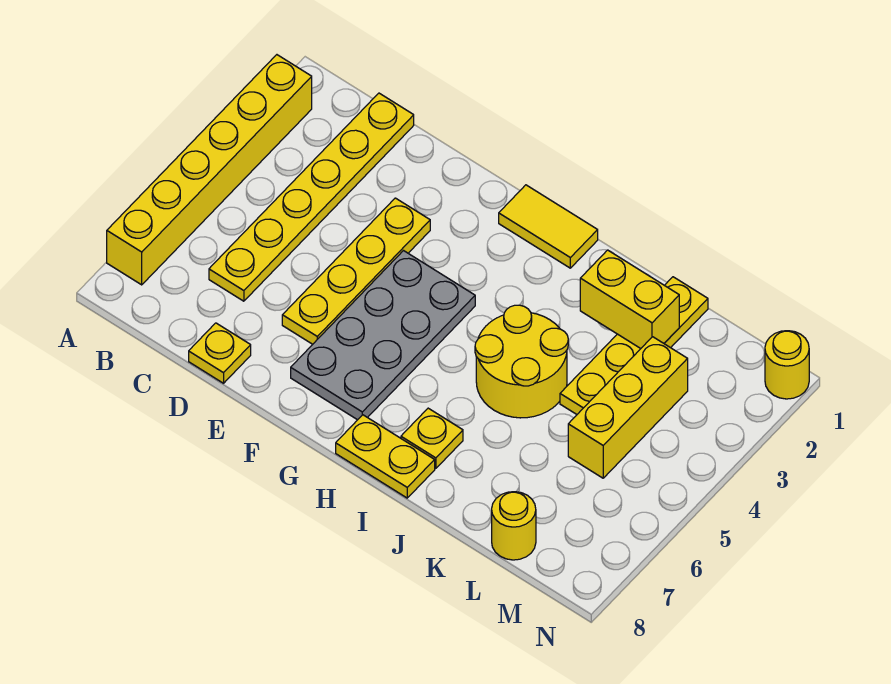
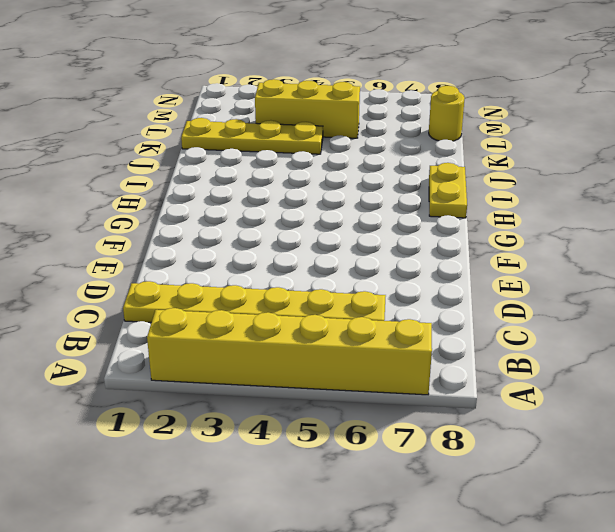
none -> yellow 1x1 plate [189,323,251,383]
none -> yellow 1x4 plate [282,198,430,344]
none -> grey 2x4 plate [291,251,475,420]

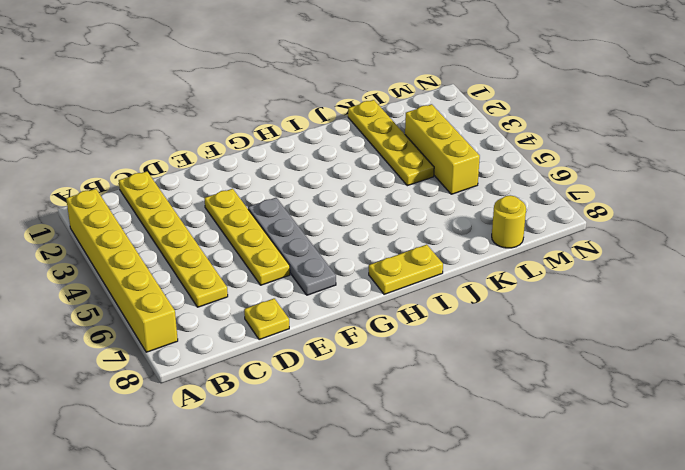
grey 1x4 plate [248,198,336,295] -> grey 2x4 plate [291,251,475,420]
none -> yellow 1x2 tile [499,185,598,268]
none -> yellow 2x2 round brick [475,305,568,418]
none -> yellow 1x1 plate [401,408,463,469]

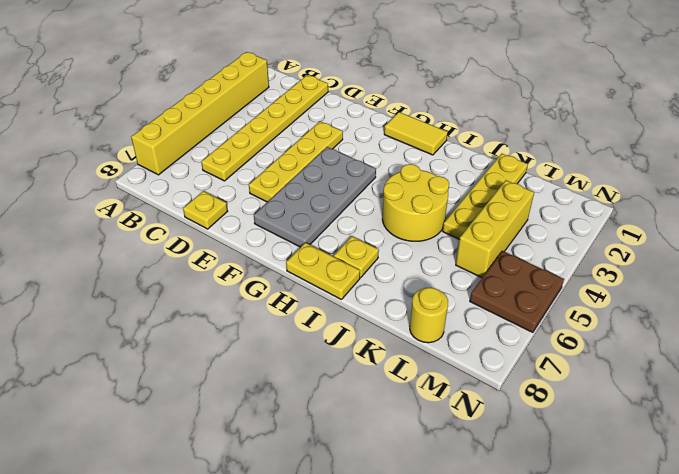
brown 2x2 plate [470,251,564,332] -> none
none -> yellow 1x1 round brick [765,331,809,399]
none -> yellow 1x2 brick [580,250,679,349]

